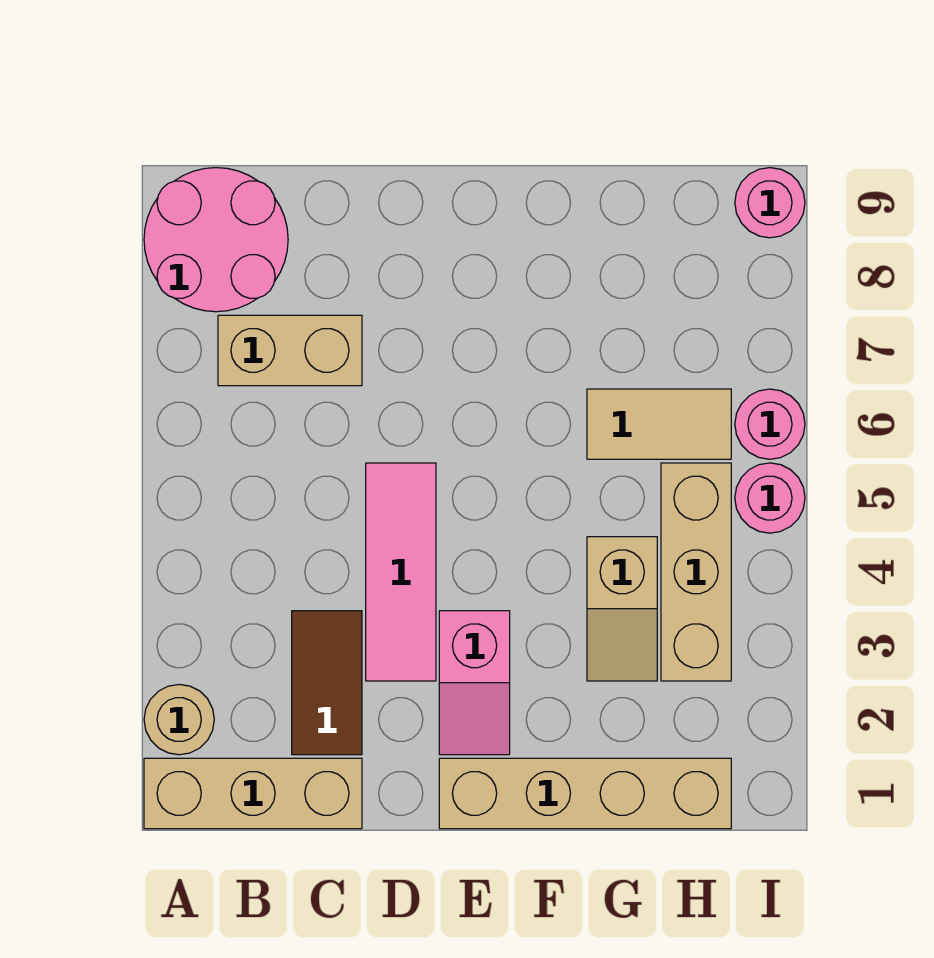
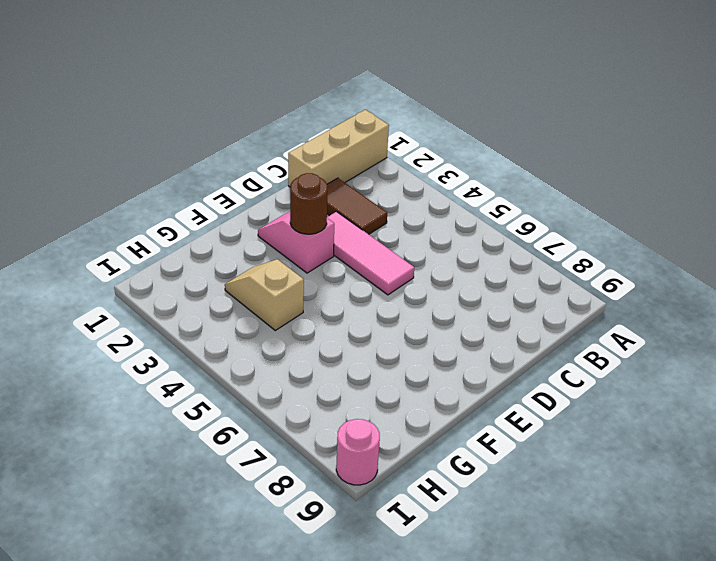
brown 1x1 round brick [290,173,328,234] -> none
none -> tan 1x1 round brick [144,684,214,755]
none -> pink 2x2 round brick [144,168,288,312]
none -> tan 1x2 brick [218,315,362,386]

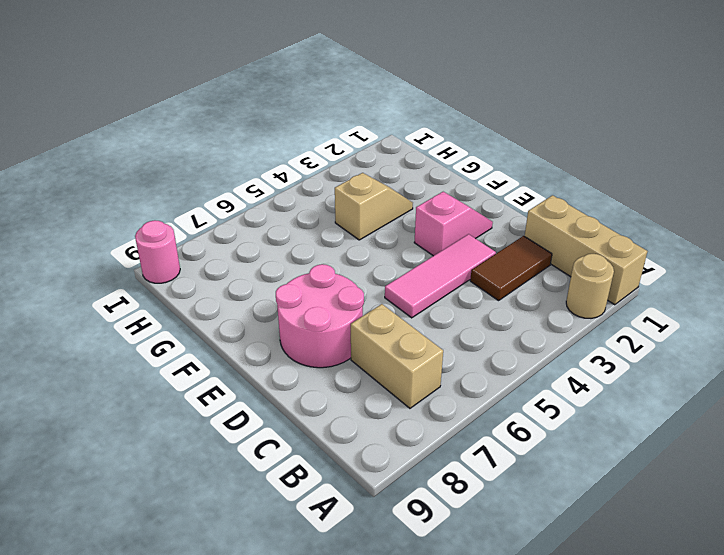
pink 2x2 round brick [276,264,364,368] -> pink 2x2 round brick moved to [144,168,288,312]
none -> tan 1x4 brick [439,758,731,829]
none -> tan 1x2 tile [587,389,731,459]
none -> tan 1x3 brick [661,463,731,681]

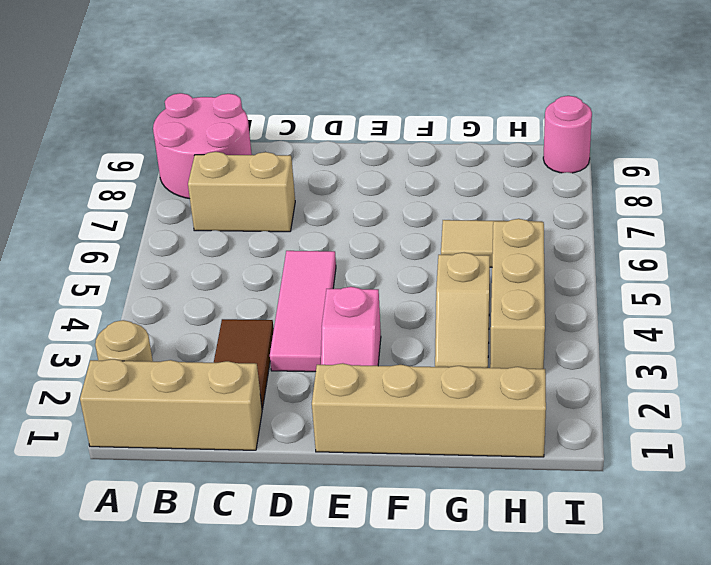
none -> pink 1x1 round brick [735,463,805,533]
none -> pink 1x1 round brick [735,389,805,459]

